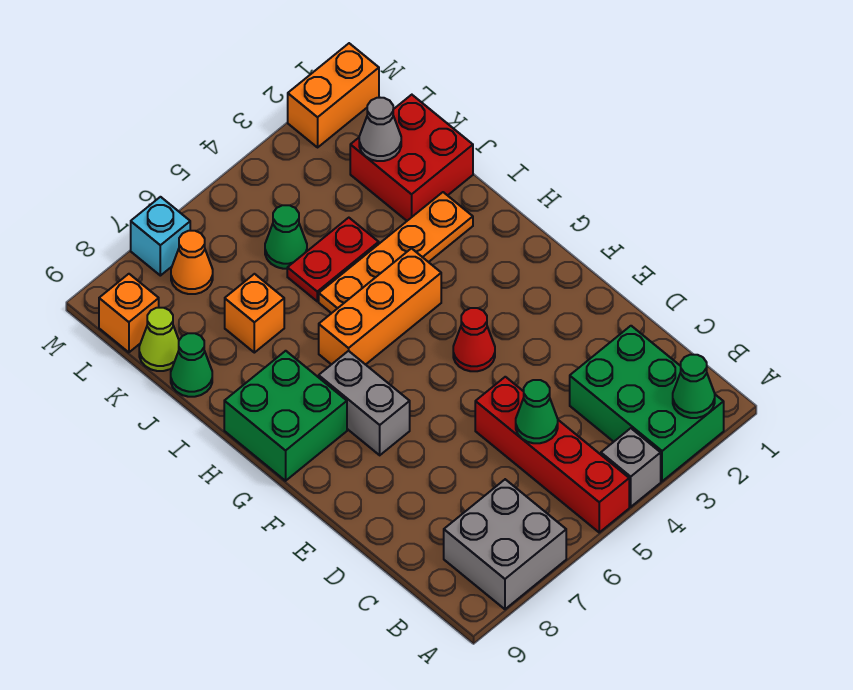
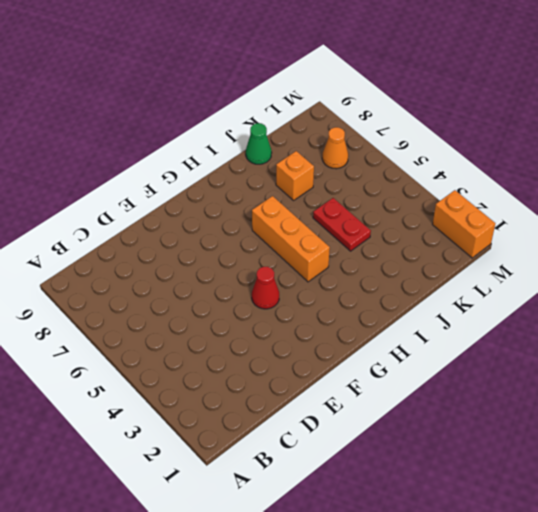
none -> green 2x3 brick [570,326,724,481]
none -> grey 1x1 brick [601,428,661,507]
none -> red 1x4 brick [475,377,629,532]

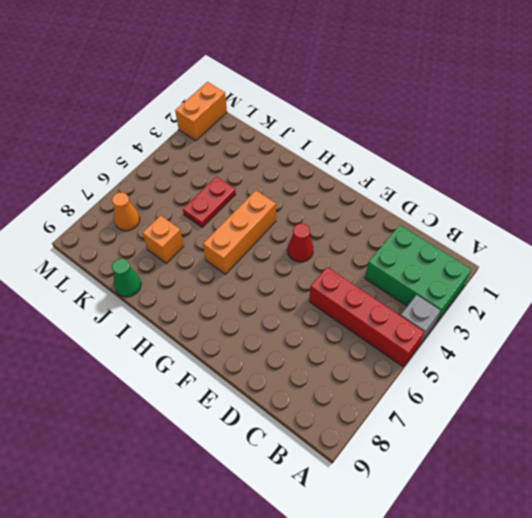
none -> grey 2x2 brick [444,479,566,609]
none -> grey 1x2 brick [319,351,410,455]
none -> green 2x2 brick [224,351,347,481]

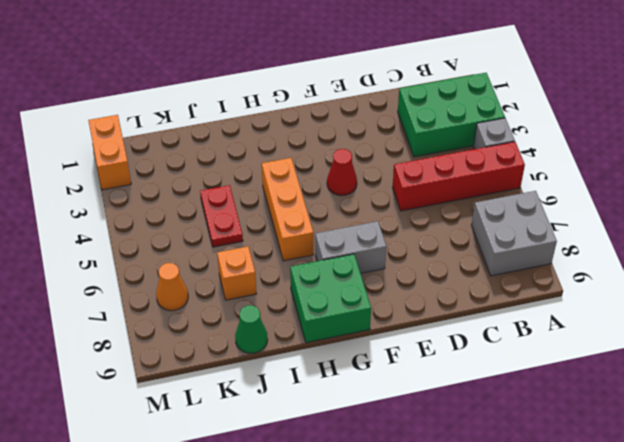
none -> orange 1x4 plate [319,192,473,313]
none -> red 2x2 brick [350,95,473,221]
none -> green 1x1 cone [265,205,307,269]

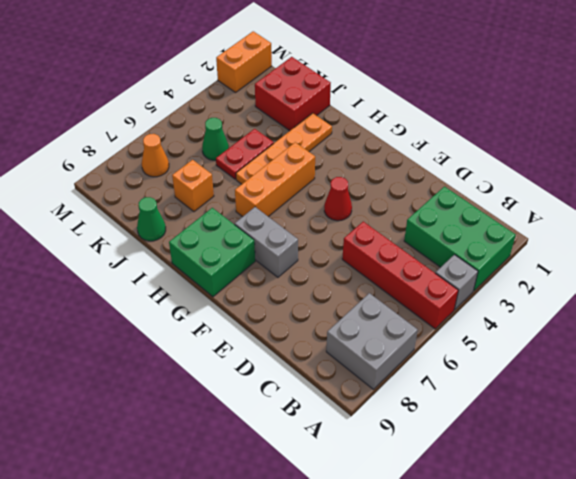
none -> lime 1x1 cone [139,308,179,371]
none -> orange 1x1 brick [99,274,159,352]
none -> cyan 1x1 brick [131,197,190,276]

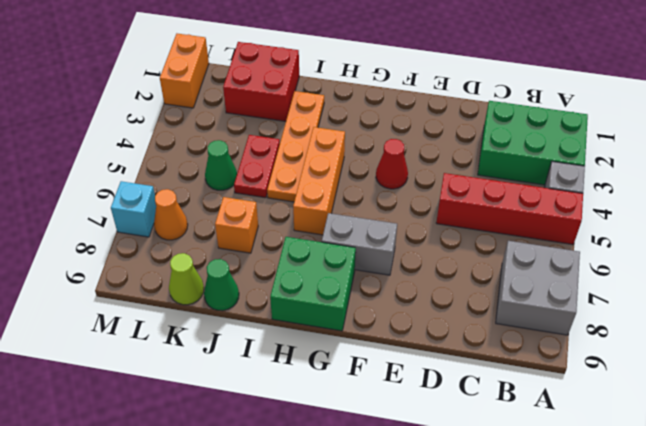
none -> orange 1x1 brick [99,274,159,352]
none -> green 1x1 cone [673,355,715,418]
none -> green 1x1 cone [516,380,558,443]

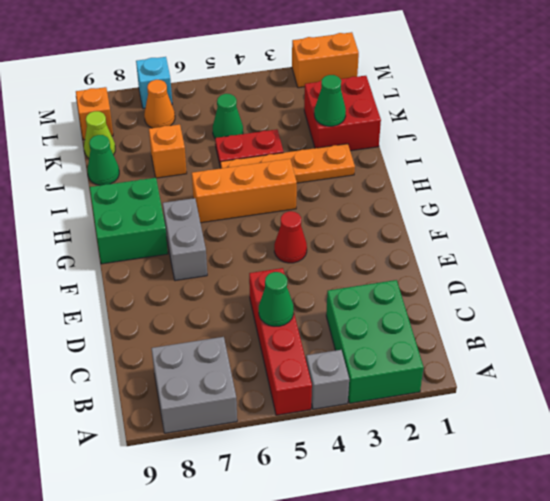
green 1x1 cone [314,75,346,126] -> green 1x1 cone moved to [673,355,715,418]
none -> grey 1x1 cone [359,98,401,161]

